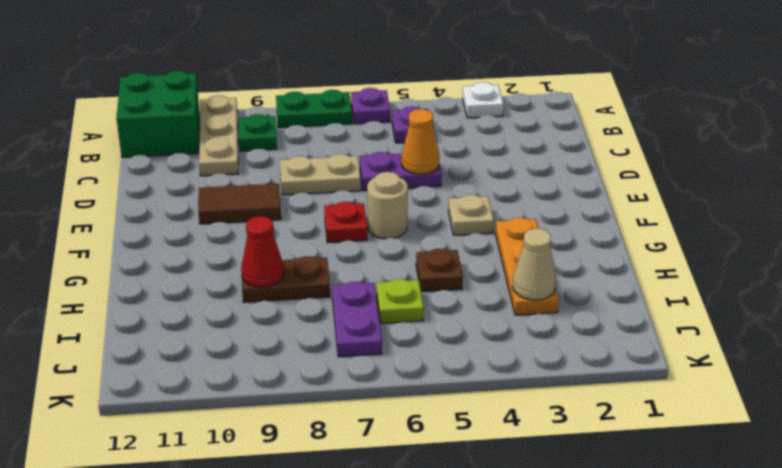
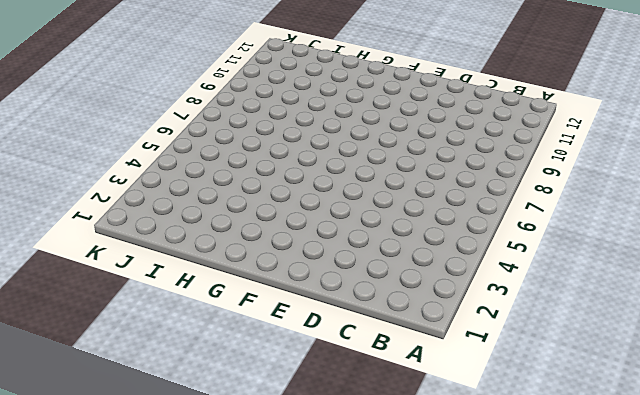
none -> white 1x1 plate [463,82,503,118]
none -> purple 1x1 plate [351,88,390,124]
none -> green 1x2 plate [276,90,352,128]

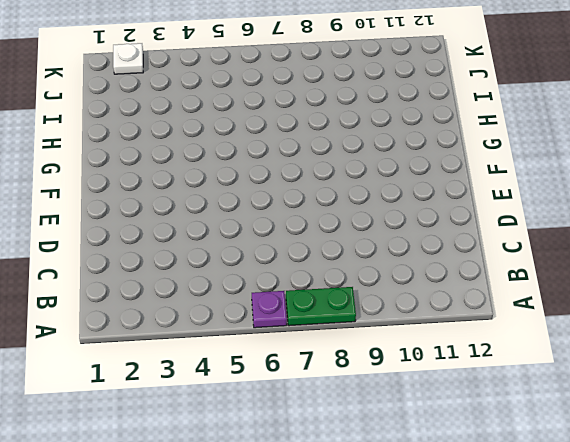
white 1x1 plate [113,43,143,74] -> white 1x1 plate moved to [463,82,503,118]
none -> tan 1x3 plate [199,95,238,176]
none -> green 2x2 brick [116,71,199,157]
none -> purple 1x1 plate [392,106,429,143]

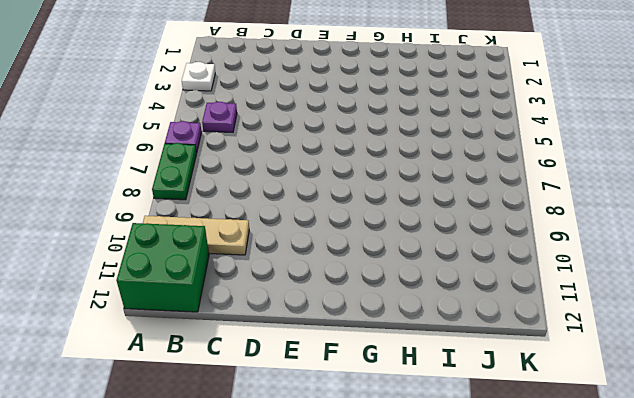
none -> green 1x1 plate [239,114,277,151]
none -> purple 1x2 plate [360,152,442,191]
none -> tan 1x2 plate [280,154,361,195]

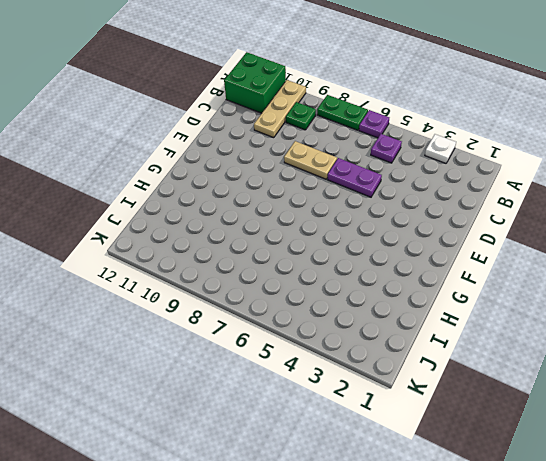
none -> brown 1x2 tile [198,183,281,224]
none -> tan 1x1 plate [448,195,494,235]
none -> tan 1x1 round brick [367,172,408,239]

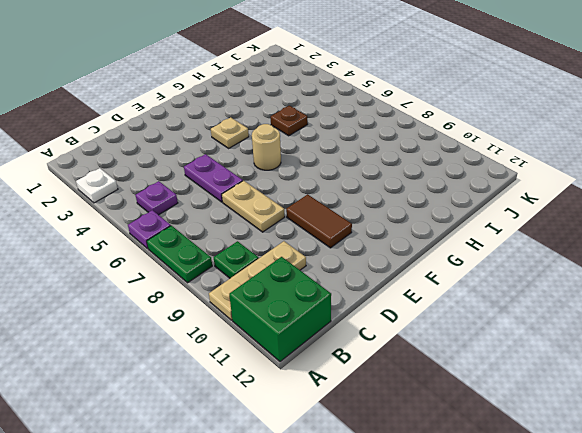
none -> red 1x1 plate [324,202,367,243]
none -> orange 1x3 plate [495,217,559,315]
none -> brown 1x2 plate [242,256,330,302]

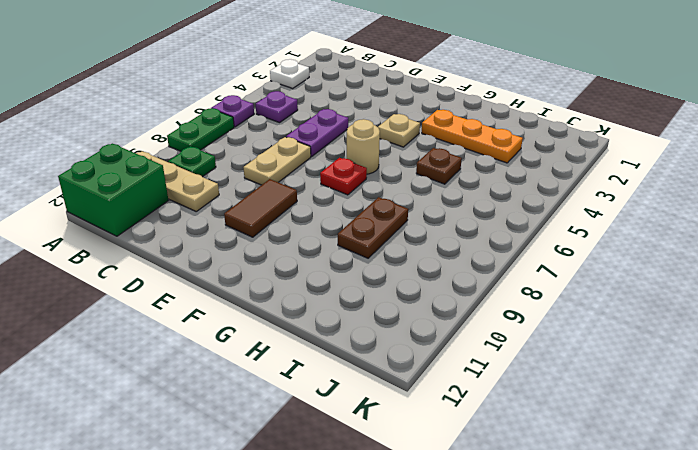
none -> lime 1x1 plate [377,279,424,323]
none -> purple 1x2 plate [332,282,382,357]
none -> orange 1x1 cone [401,109,440,174]

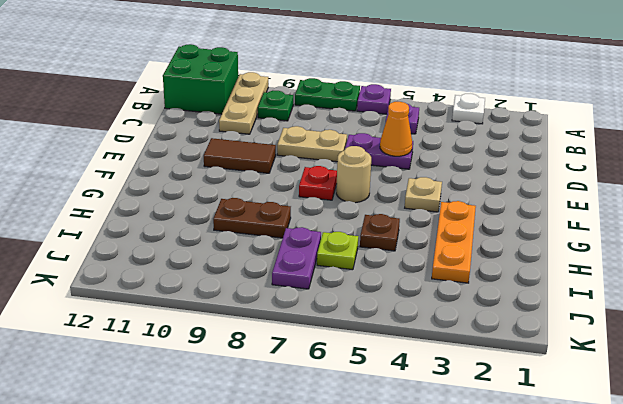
none -> red 1x1 cone [241,216,284,287]
none -> tan 1x1 cone [513,228,556,300]

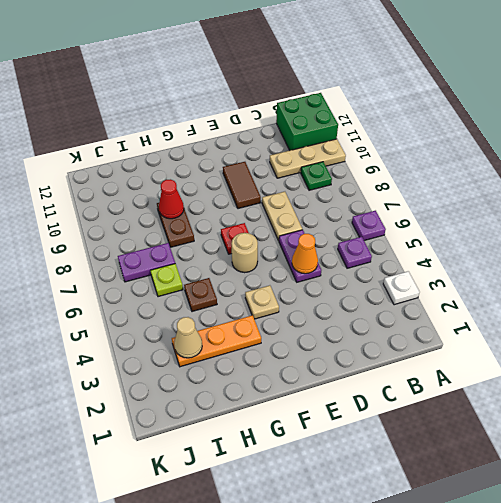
none -> green 1x2 plate [276,90,352,128]

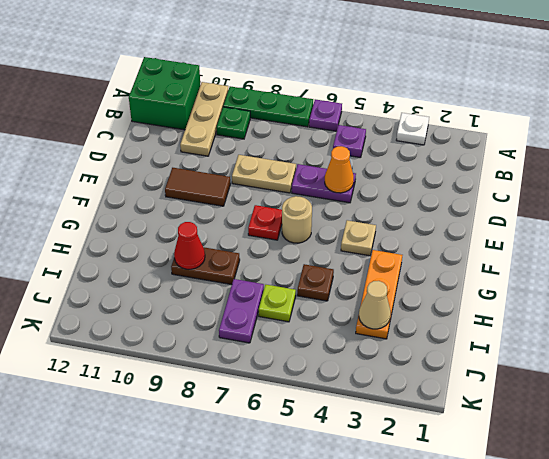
green 1x3 plate [223,86,313,127] -> green 1x2 plate [276,90,352,128]

